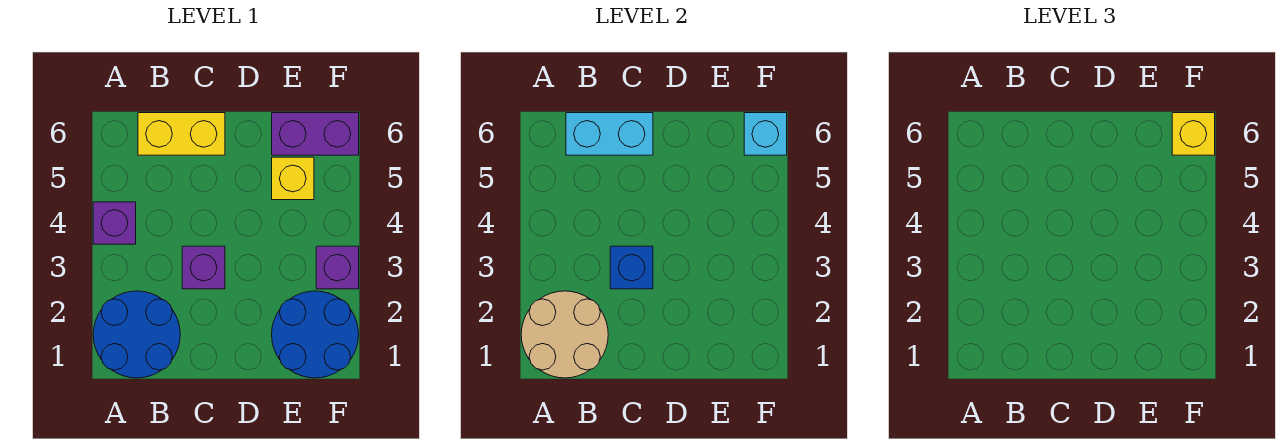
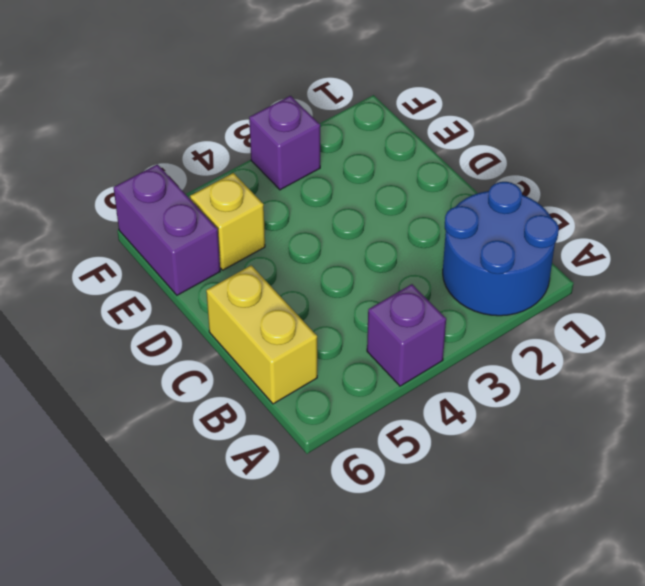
none -> purple 1x1 brick [182,246,225,289]
none -> blue 2x2 round brick [272,291,359,378]
none -> tan 2x2 round brick [521,291,608,378]

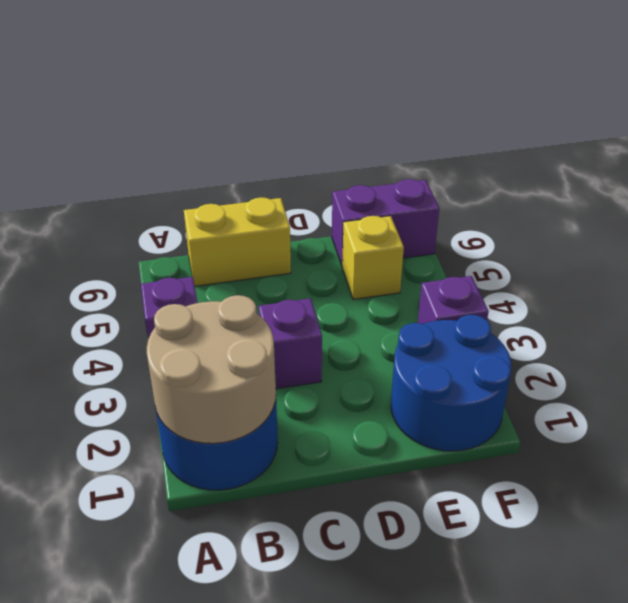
none -> cyan 1x2 brick [566,113,653,155]
none -> blue 1x1 brick [610,246,653,289]
none -> cyan 1x1 brick [744,113,787,155]

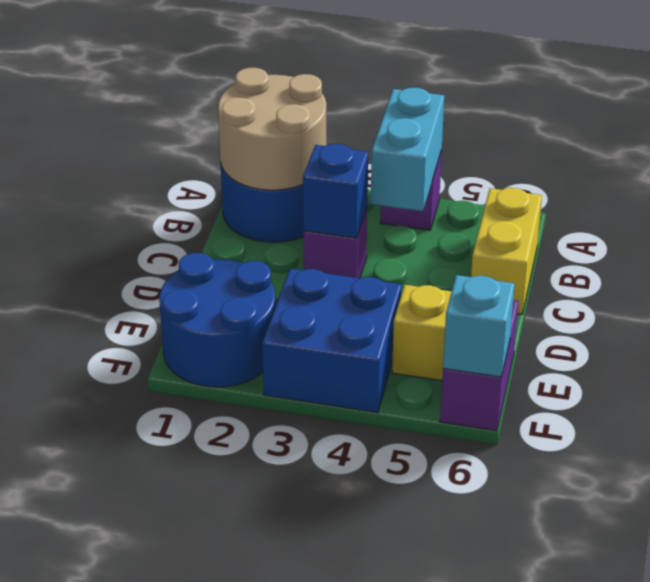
cyan 1x2 brick [371,88,444,211] -> cyan 1x2 brick moved to [566,113,653,155]
blue 2x2 brick [262,269,402,413] -> purple 1x1 brick [316,246,359,289]
none -> yellow 1x1 brick [1172,113,1215,155]

